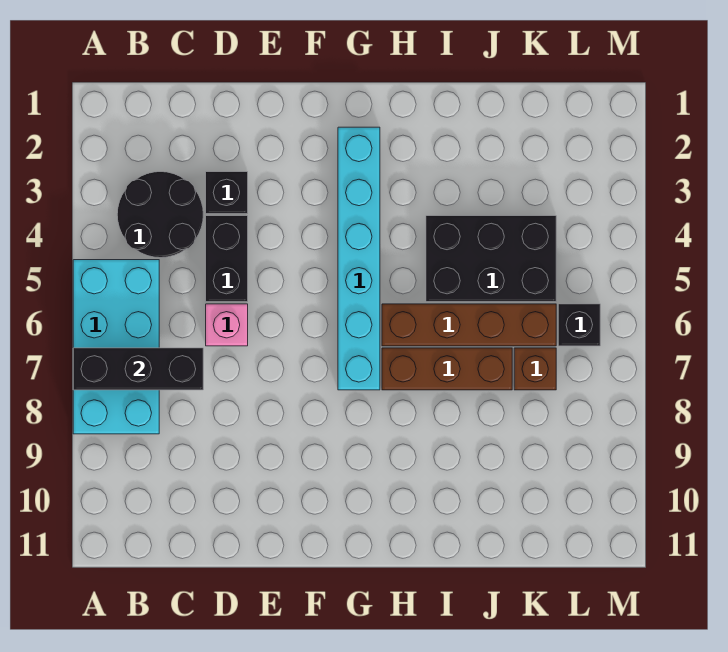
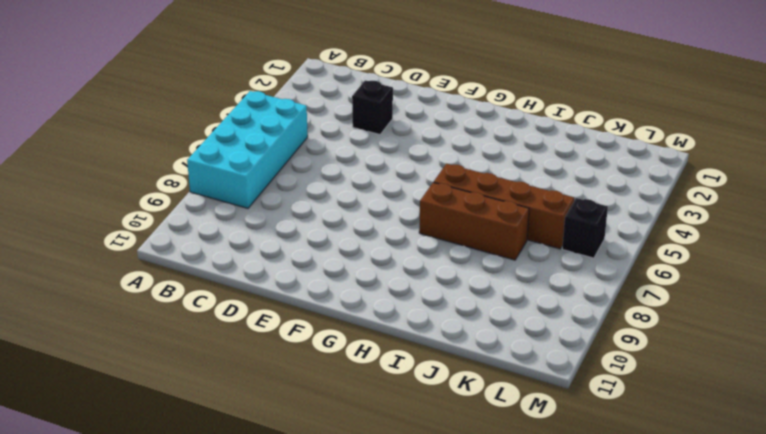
none -> black 2x2 round brick [117,172,203,258]
none -> black 1x2 brick [206,216,248,302]
none -> pink 1x1 brick [206,304,248,346]

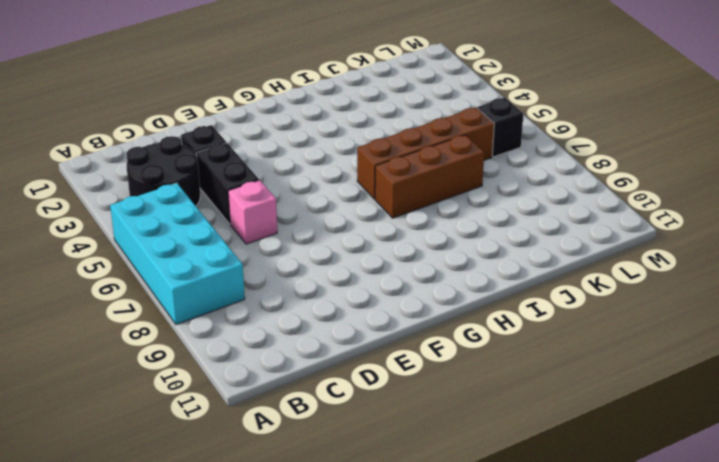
none -> cyan 1x6 brick [338,127,380,390]
none -> black 2x3 brick [426,216,556,302]
none -> brown 1x1 brick [514,348,556,390]

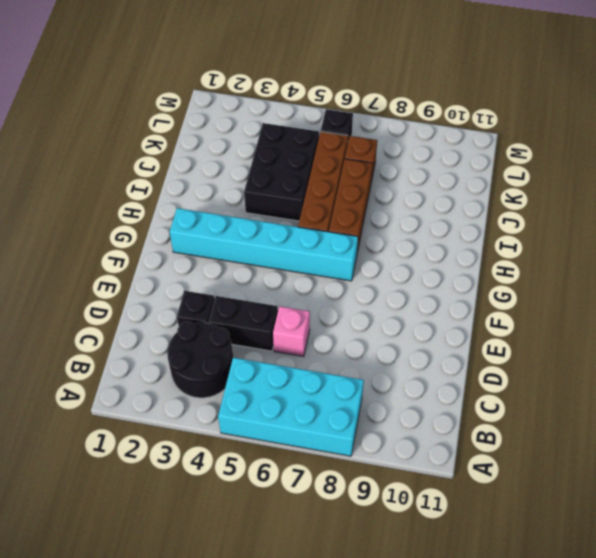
none -> black 1x3 brick [73,348,203,390]

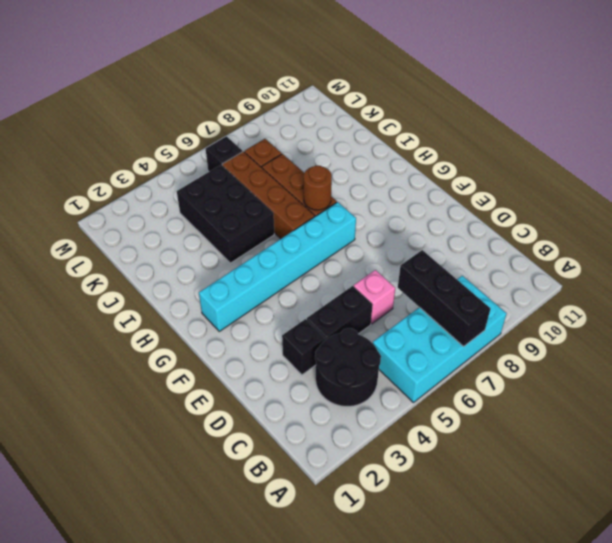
brown 1x1 round brick [304,166,332,210] -> none

